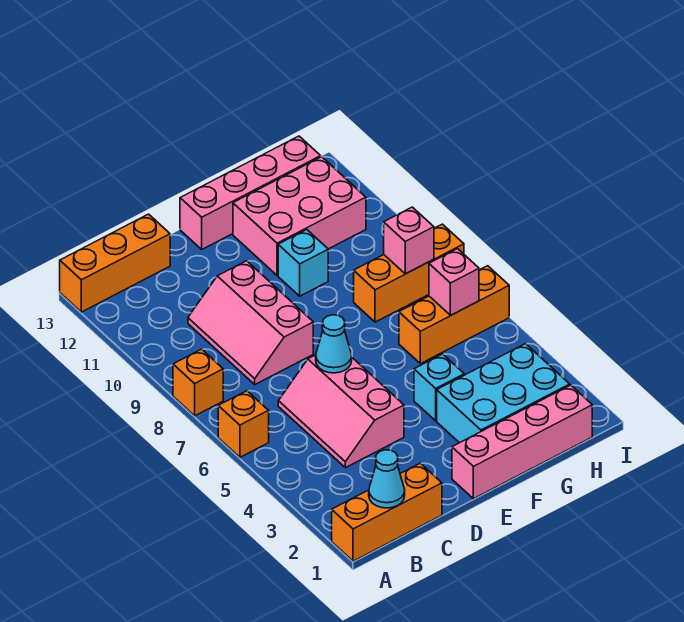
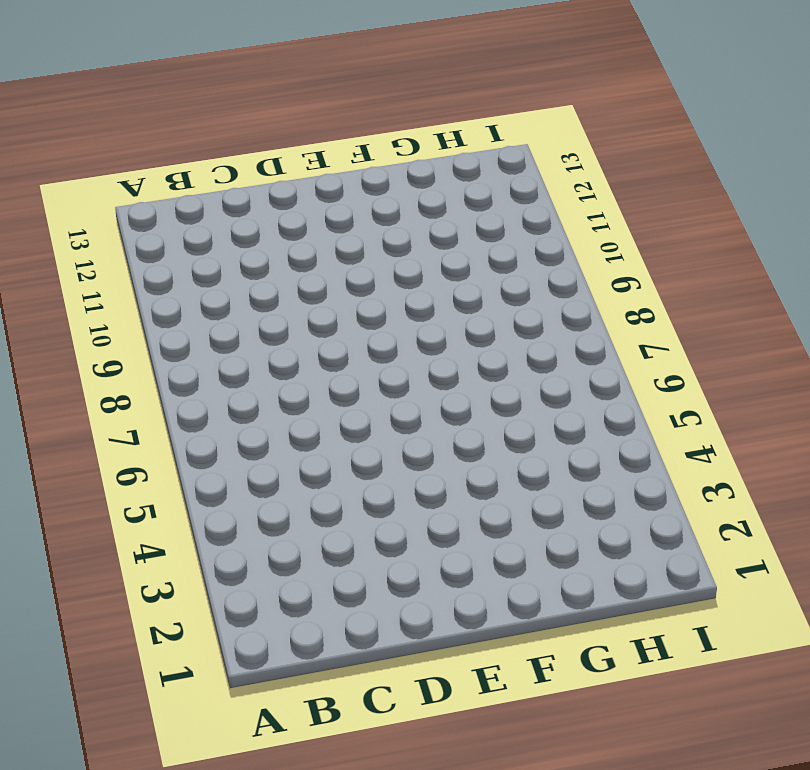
none -> orange 1x3 brick [332,463,442,561]
none -> orange 1x1 brick [218,391,269,457]
none -> orange 1x1 brick [173,349,223,416]

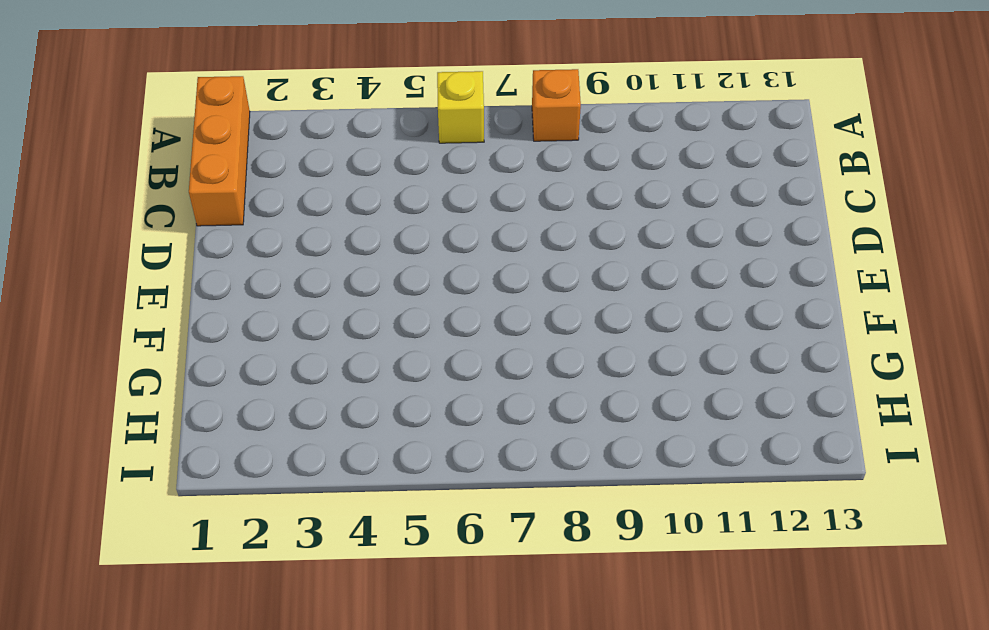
yellow 1x1 brick [437,71,484,143] -> orange 1x1 brick [218,391,269,457]
none -> orange 1x3 brick [60,214,170,312]
none -> pink 2x3 slope [278,355,404,468]
none -> pink 2x3 slope [188,261,313,384]

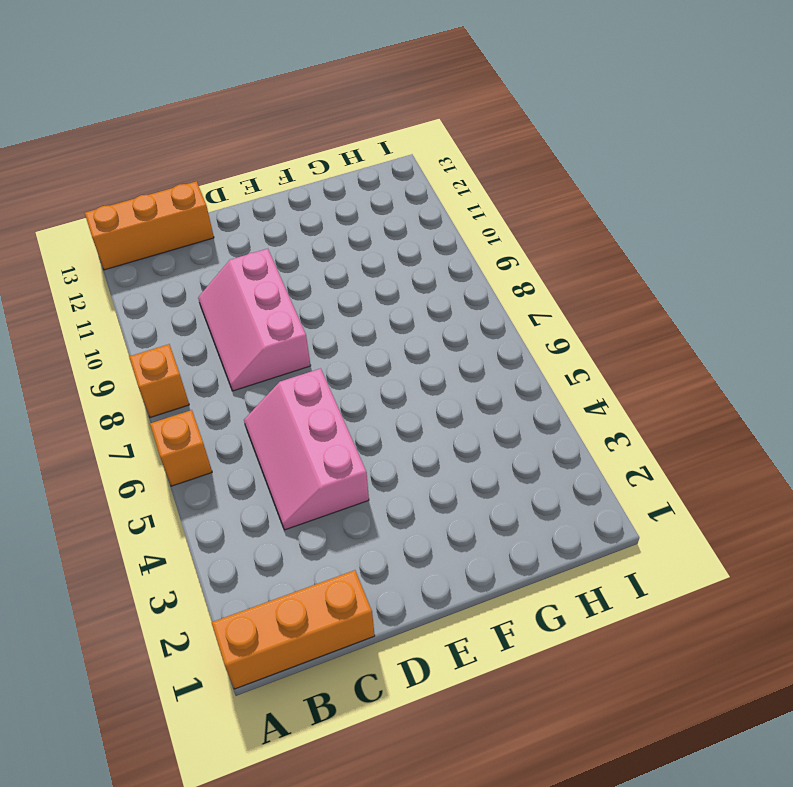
none -> pink 1x4 brick [452,385,592,499]
none -> pink 1x4 brick [180,136,321,249]
none -> cyan 2x3 brick [437,344,570,443]

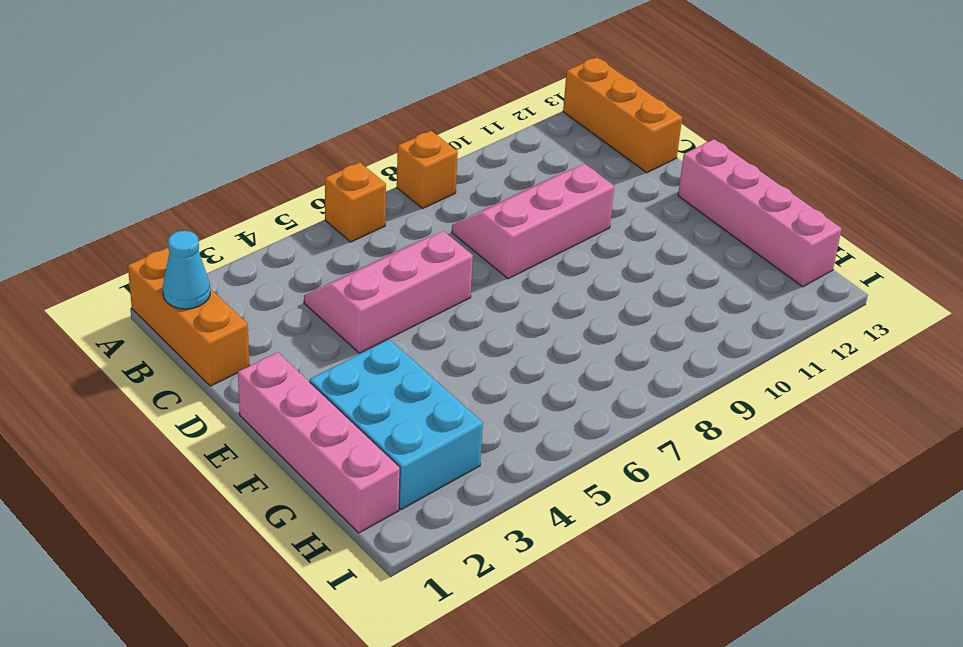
none -> cyan 1x1 brick [414,354,464,421]
none -> cyan 1x1 brick [278,230,328,296]
none -> pink 2x3 brick [233,157,366,275]

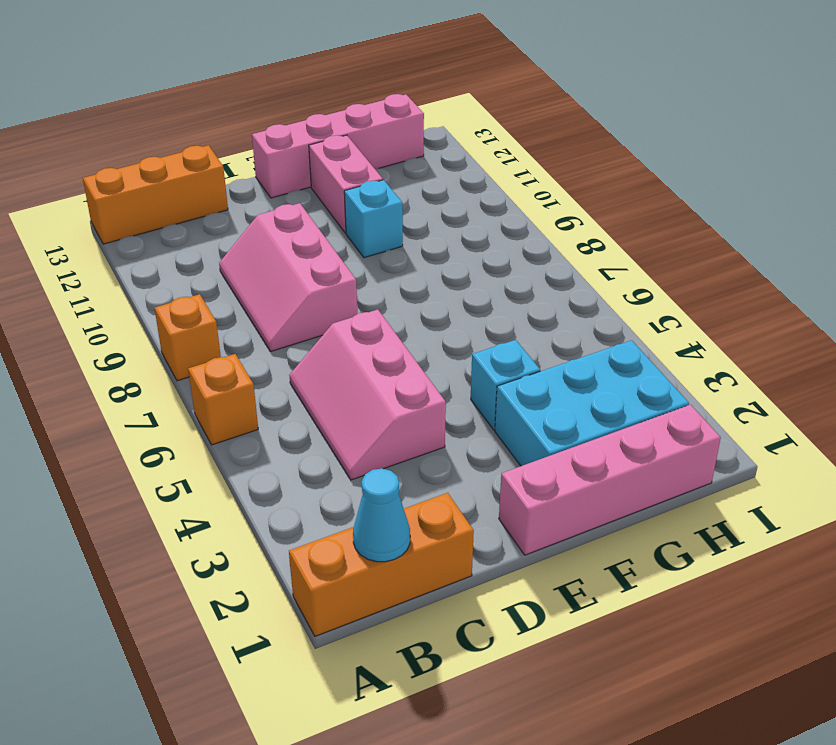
pink 1x2 brick [309,135,383,233] -> pink 2x3 brick [233,157,366,275]
none -> orange 1x3 brick [399,266,509,364]
none -> orange 1x3 brick [354,224,464,322]
none -> cyan 1x1 cone [316,315,352,373]

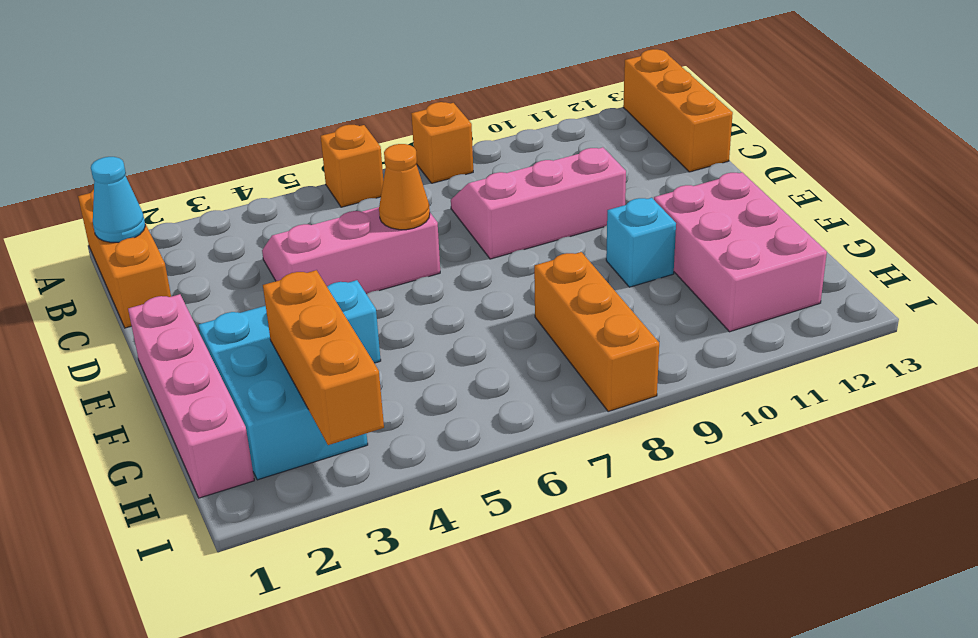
orange 1x1 cone [379,144,430,230] -> cyan 1x1 cone [316,315,352,373]
orange 1x3 brick [263,270,384,445] -> orange 1x3 brick moved to [399,266,509,364]
none -> pink 1x4 brick [180,136,321,249]
none -> pink 1x1 brick [429,249,479,315]
none -> pink 1x1 brick [384,207,434,274]

